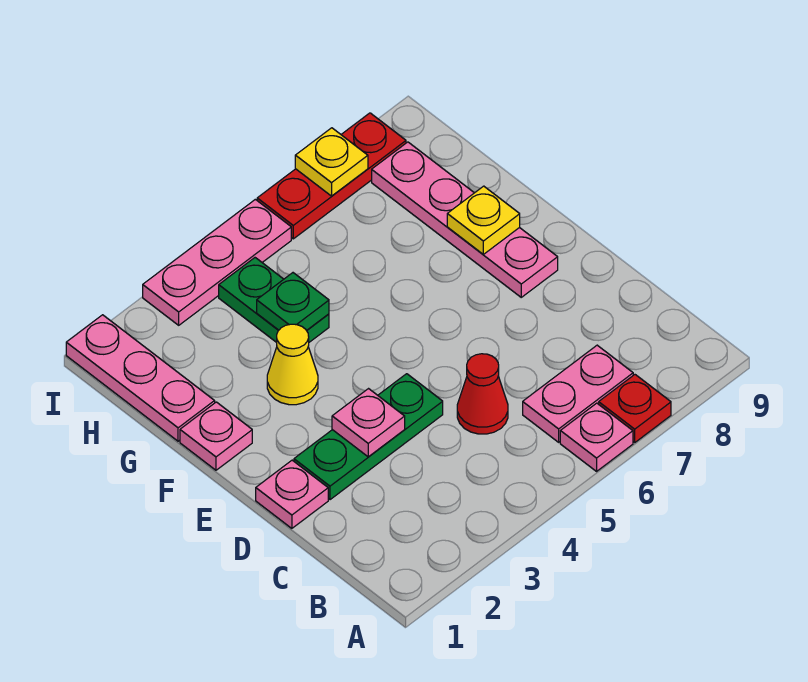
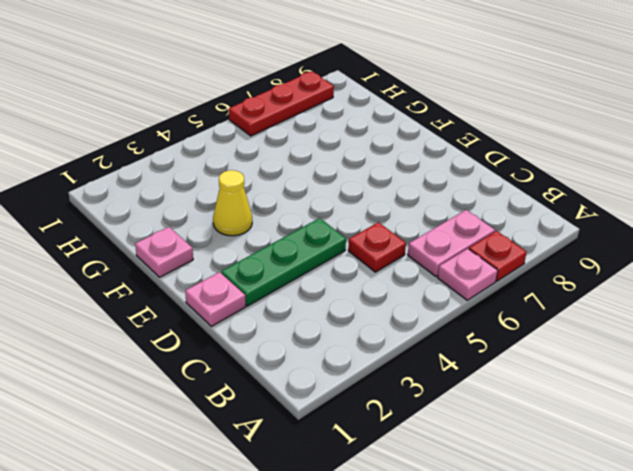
red 1x1 plate [348,222,406,272] -> red 1x1 cone [457,354,508,434]
none -> pink 1x4 plate [372,142,558,297]
none -> pink 1x3 plate [66,315,215,441]
none -> green 1x2 plate [219,258,329,343]

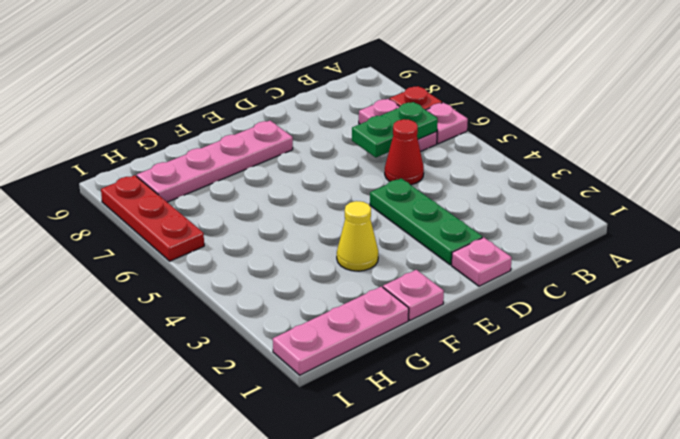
green 1x2 plate [352,102,438,157] -> green 1x2 plate moved to [219,258,329,343]
none -> pink 1x3 plate [143,199,291,325]
none -> pink 1x1 plate [332,389,405,457]
none -> yellow 1x1 plate [447,186,520,254]

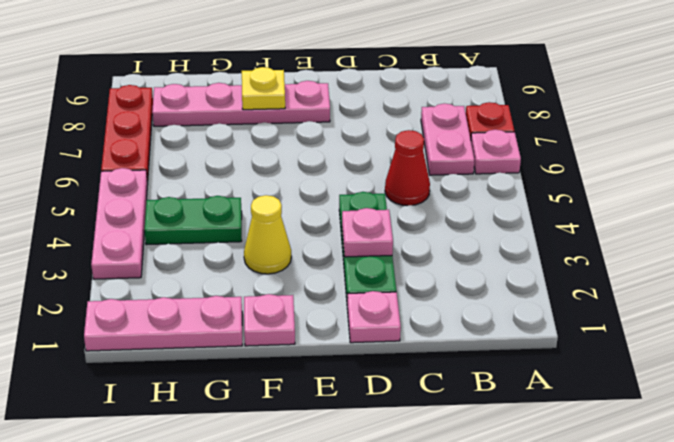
none -> green 1x1 plate [257,273,329,330]
none -> yellow 1x1 plate [295,128,368,196]

